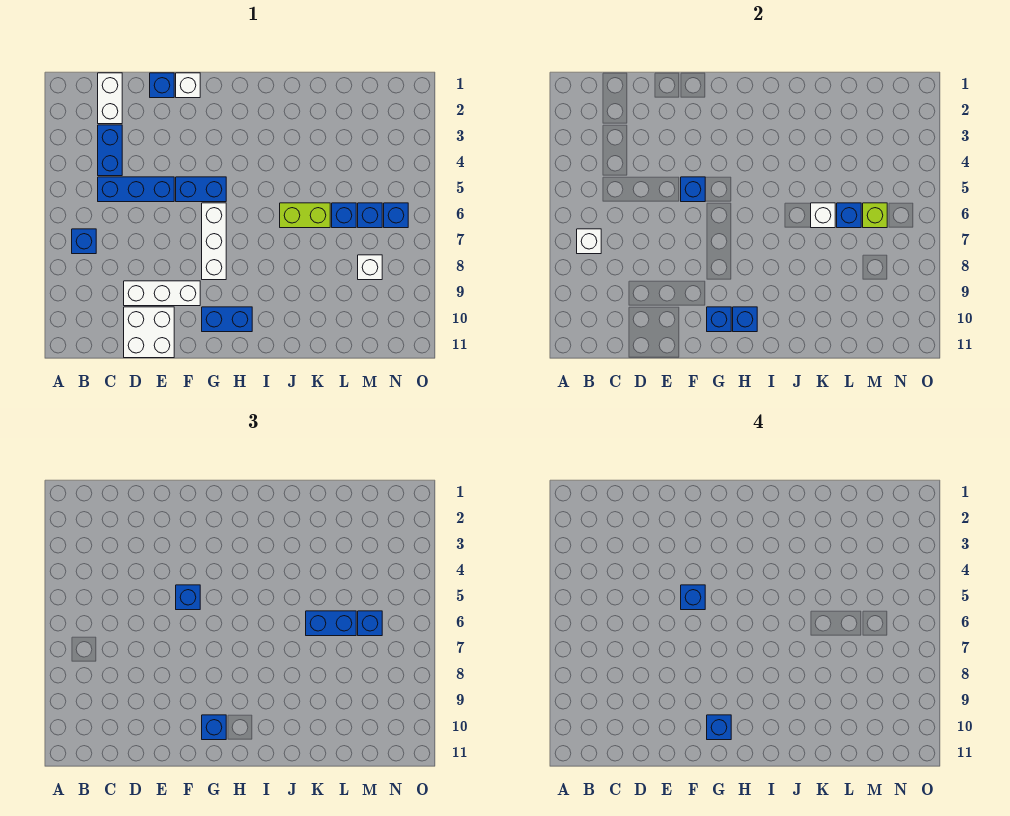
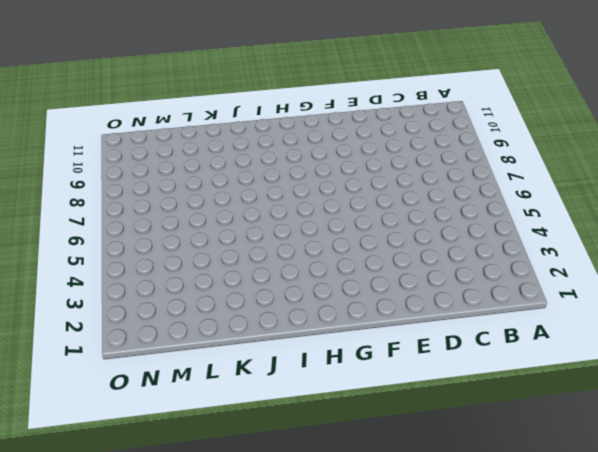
none -> blue 1x1 brick [72,229,96,254]
none -> white 1x2 brick [98,73,122,124]
none -> blue 1x2 brick [98,125,122,176]

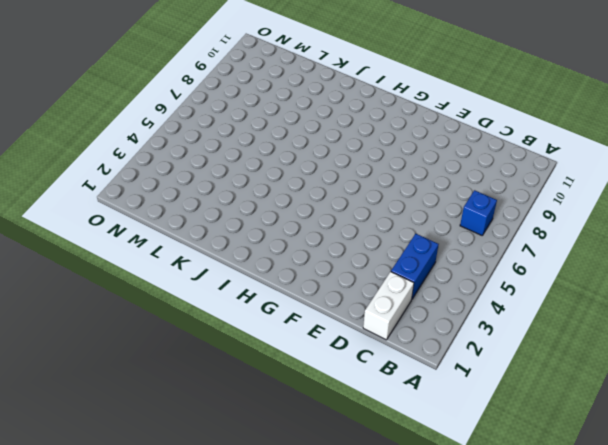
none -> blue 1x3 brick [98,177,174,202]
none -> white 1x3 brick [124,281,200,306]
none -> white 2x2 brick [124,307,174,358]

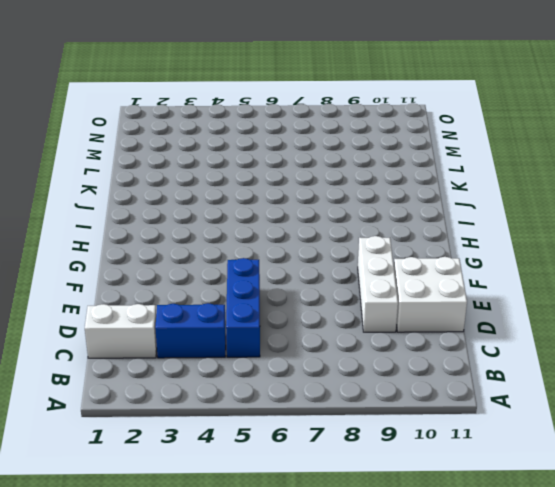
none -> blue 1x1 brick [72,229,96,254]
none -> blue 1x1 brick [150,73,174,98]
none -> white 1x1 brick [176,73,200,98]

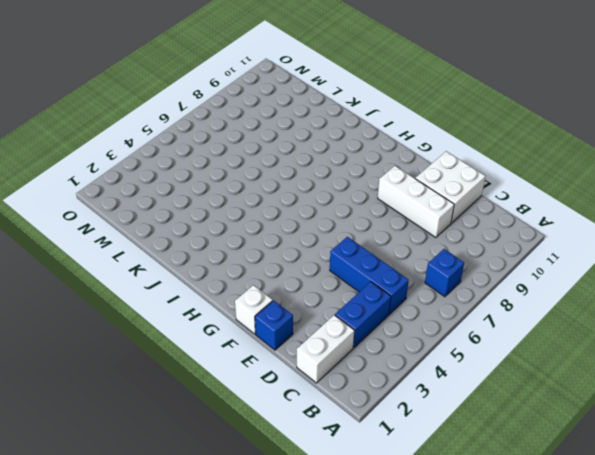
none -> blue 1x2 brick [176,177,226,202]
none -> white 1x3 brick [202,203,226,280]
none -> blue 1x2 brick [202,307,252,332]

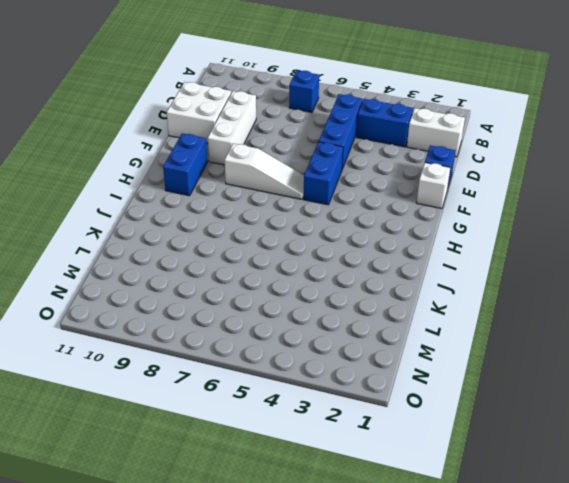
white 1x3 slope [225,144,304,199] -> white 1x3 brick [202,203,226,280]
none -> lime 1x2 brick [280,203,330,228]
none -> blue 1x1 brick [332,203,356,228]
none -> blue 1x1 brick [358,203,382,228]

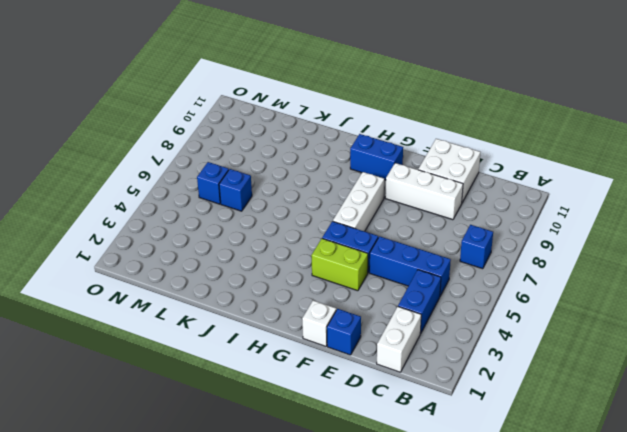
lime 1x2 brick [311,239,368,291] -> lime 1x2 brick moved to [280,203,330,228]
none -> white 1x1 brick [358,255,382,280]
none -> blue 1x1 brick [384,203,408,228]
none -> white 1x1 brick [577,229,601,254]

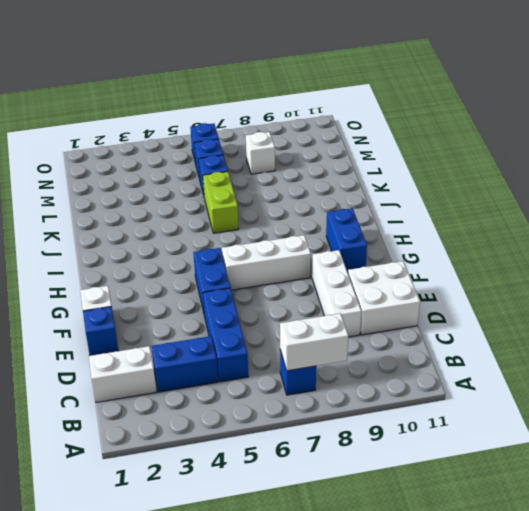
white 1x2 brick [280,313,348,371] -> white 1x1 brick [577,229,601,254]
none -> blue 1x1 brick [681,177,705,202]
none -> blue 1x1 brick [707,307,731,332]
none -> blue 1x1 brick [733,307,757,332]

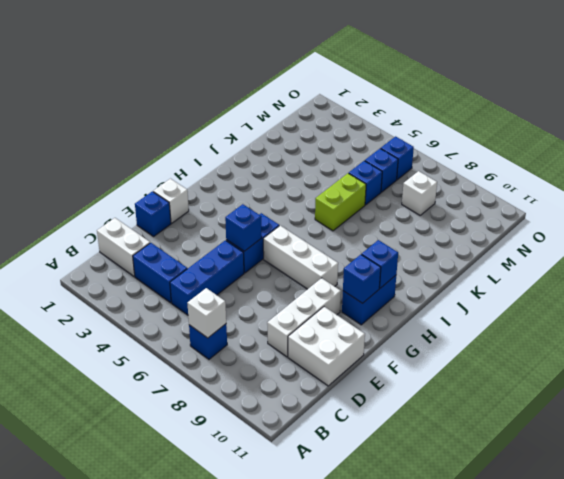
none -> white 1x1 brick [811,203,835,228]
none -> blue 1x1 brick [837,203,861,228]
none -> lime 1x1 brick [863,203,887,228]

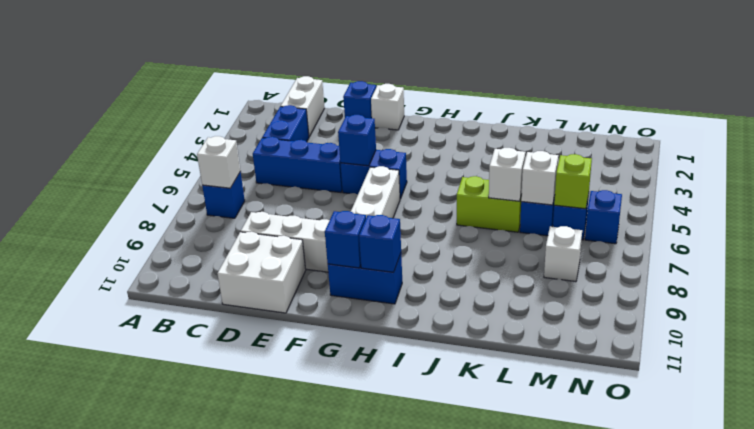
white 1x1 brick [521,151,558,205] -> blue 1x1 brick [837,203,861,228]
none -> blue 1x1 brick [176,585,200,610]
none -> blue 1x1 brick [202,715,226,740]
none -> blue 1x2 brick [306,611,356,636]

